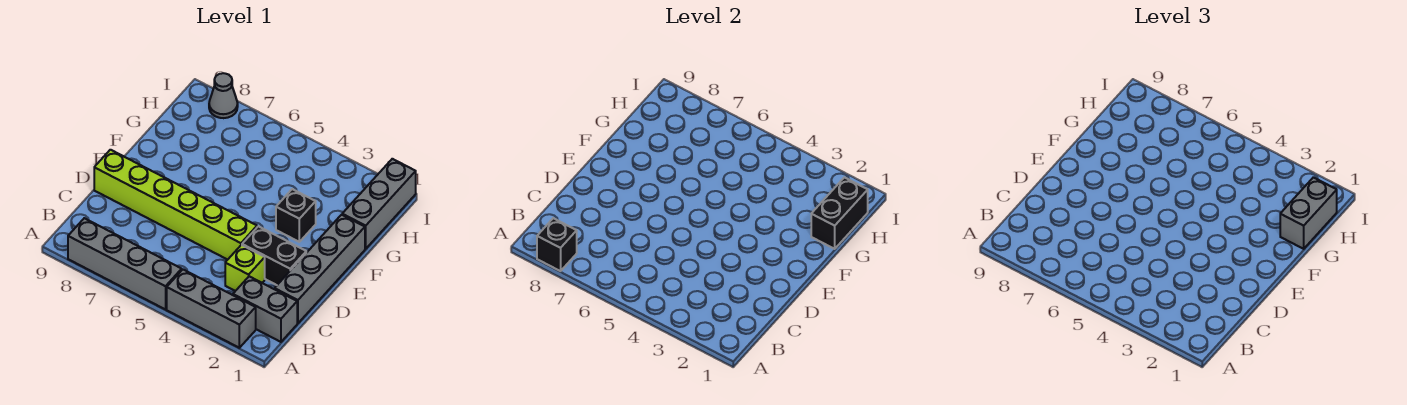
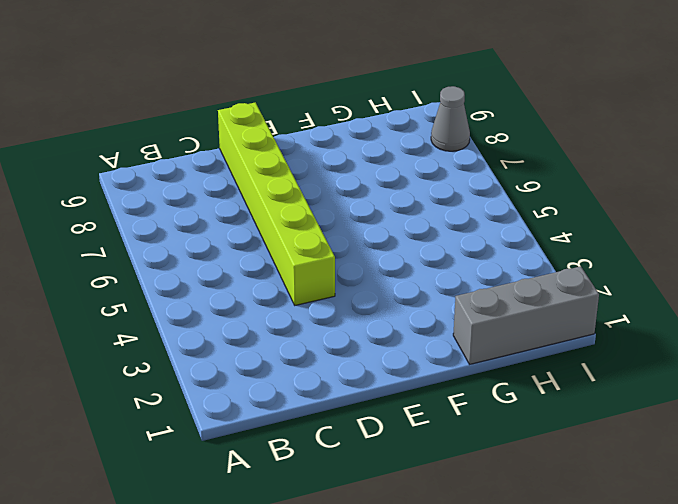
none -> grey 1x3 brick [167,270,256,348]
none -> grey 1x4 brick [68,218,182,309]
none -> grey 1x2 brick [233,276,297,342]

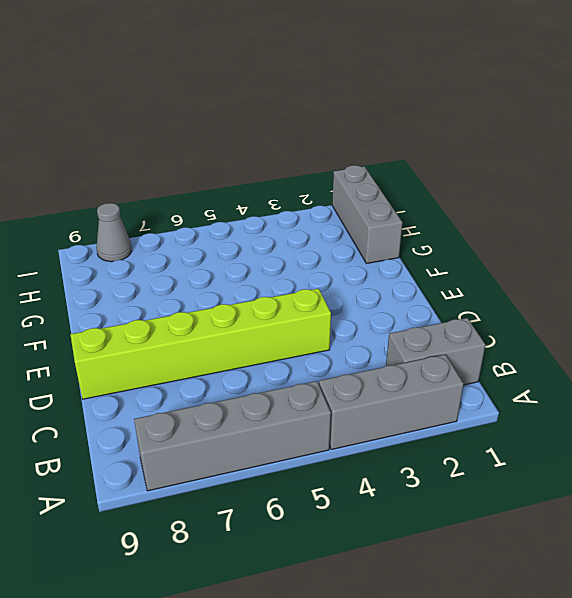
none -> grey 1x4 brick [275,215,365,323]
none -> lime 1x1 brick [225,245,265,291]
none -> black 1x2 brick [242,226,306,285]

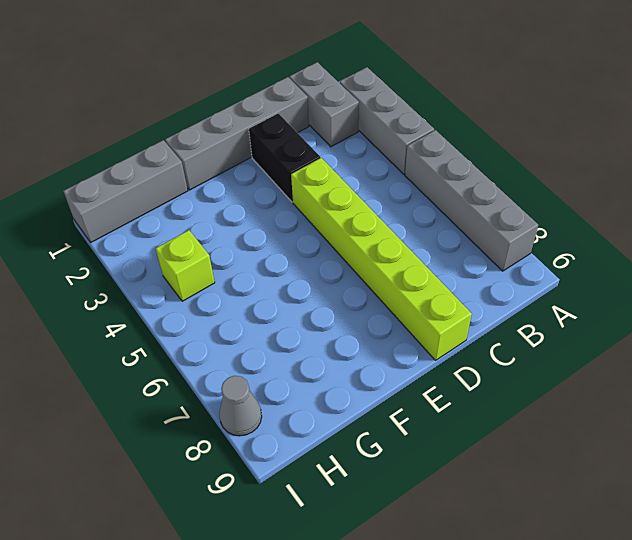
lime 1x1 brick [156,230,215,301] -> lime 1x1 brick moved to [225,245,265,291]
none -> black 1x1 brick [276,189,316,242]
none -> black 1x1 brick [537,218,577,271]
none -> black 1x2 brick [811,177,868,249]

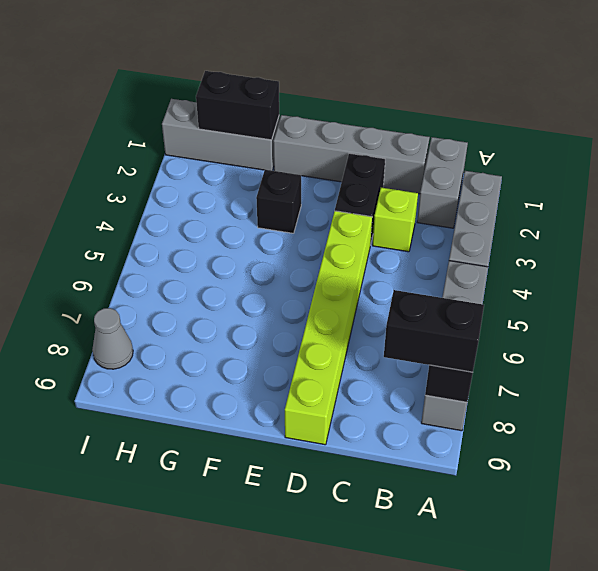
black 1x2 brick [384,290,484,372] -> none
none -> grey 1x2 brick [1280,177,1337,249]

